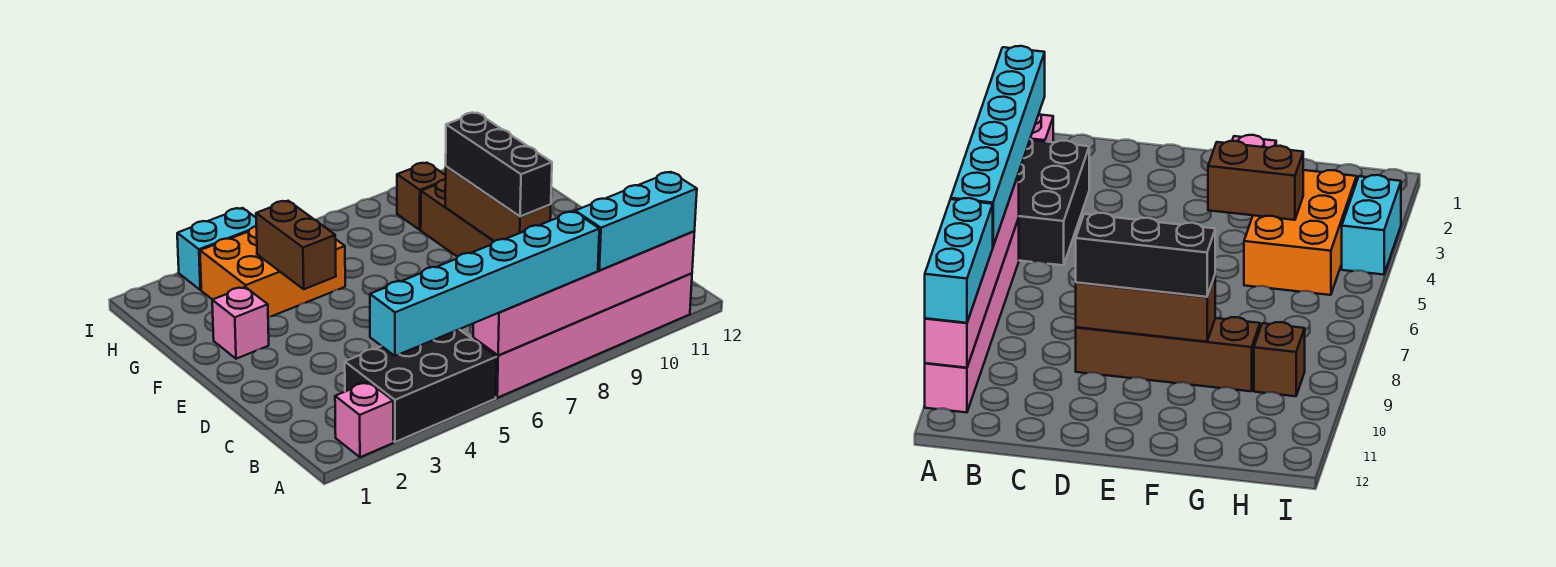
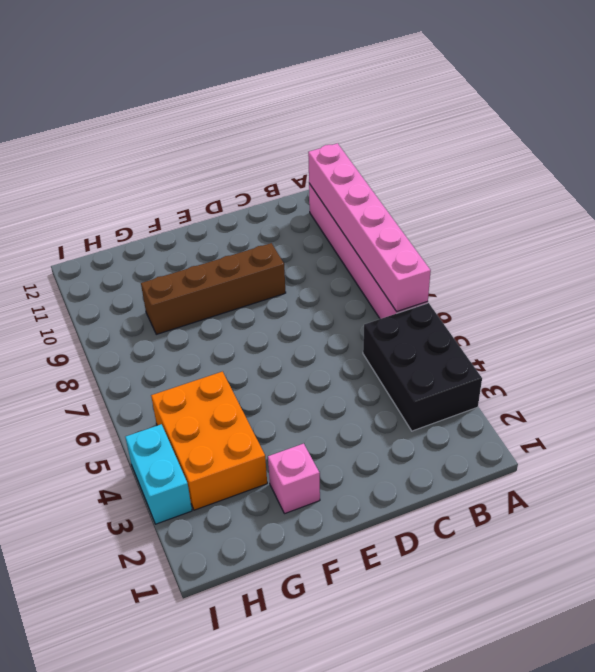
none -> pink 1x1 brick [335,382,393,457]
none -> brown 1x1 brick [397,163,446,230]
none -> brown 1x3 brick [445,166,551,241]

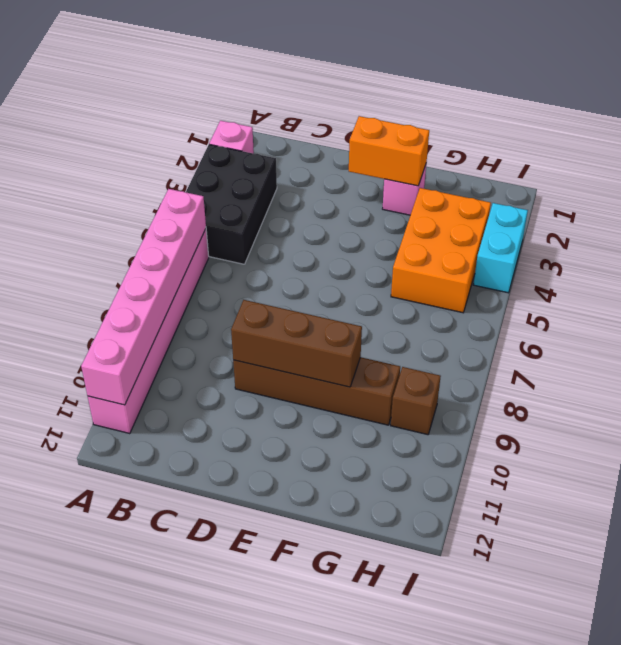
orange 1x2 brick [349,116,429,186] -> none
none -> brown 1x2 brick [256,201,336,289]
none -> cyan 1x6 brick [370,211,599,356]
none -> cyan 1x3 brick [575,172,697,270]

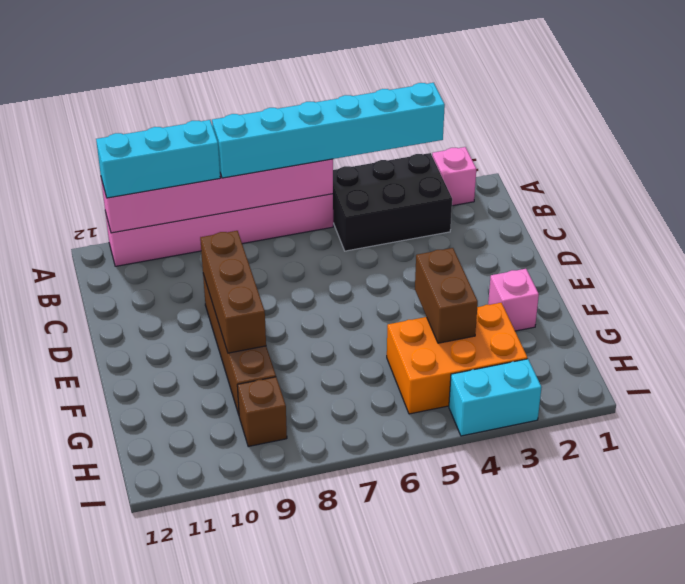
none -> black 1x3 brick [446,113,552,216]

